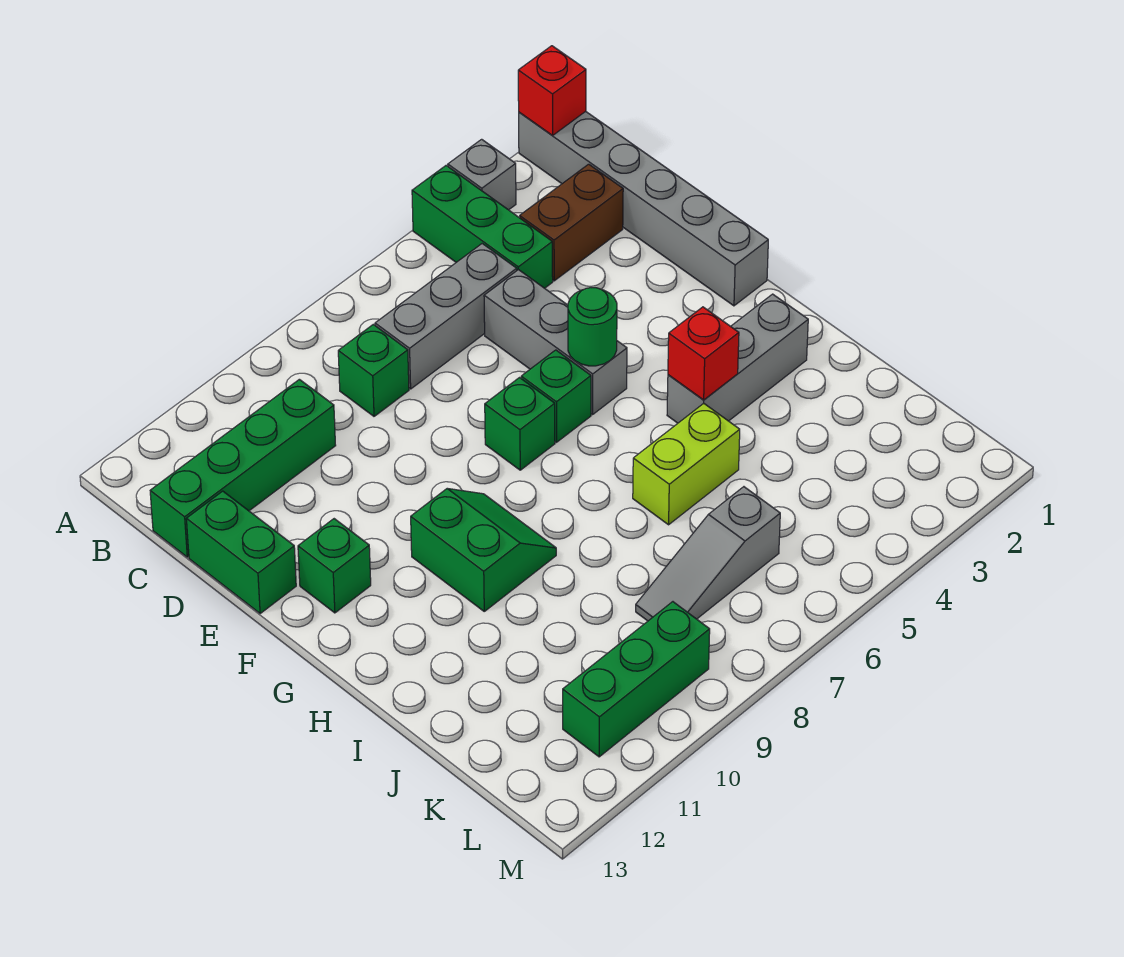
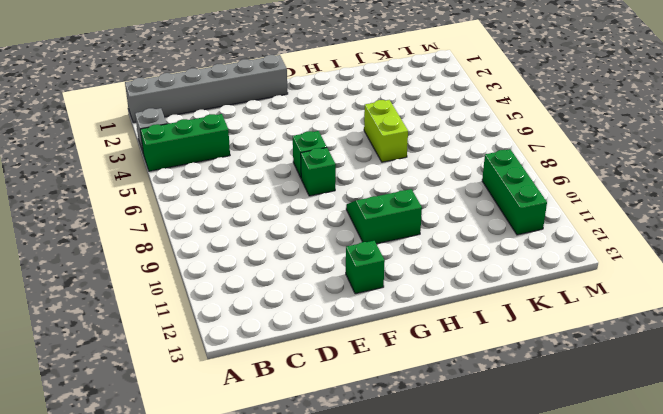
none -> brown 1x2 brick [520,164,623,281]
none -> grey 1x3 brick [375,244,517,389]
none -> green 1x1 brick [338,324,409,416]

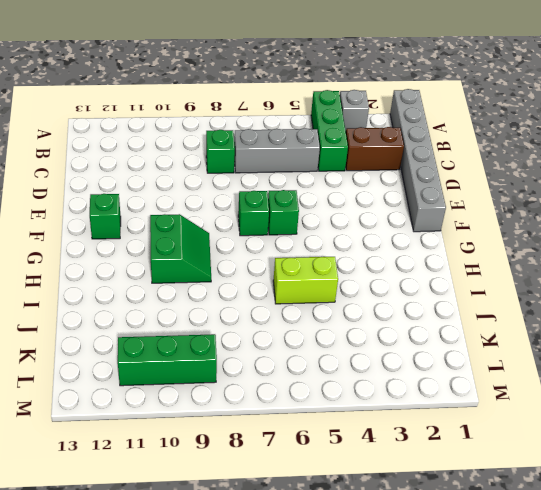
none -> green 1x4 brick [150,379,336,557]
none -> grey 1x3 brick [484,270,627,415]
none -> green 1x2 brick [187,491,296,614]

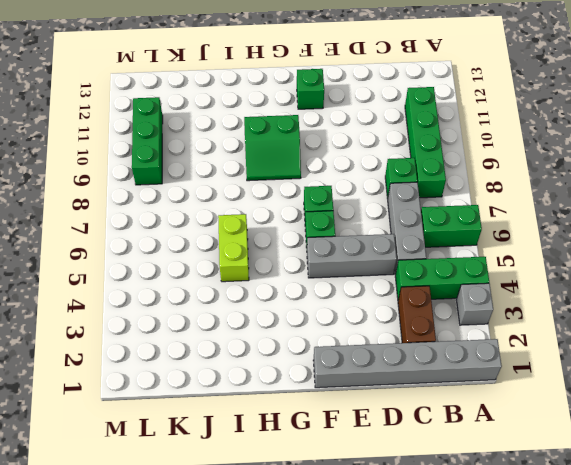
green 1x2 brick [421,205,482,247] -> green 1x2 brick moved to [187,491,296,614]
green 1x4 brick [405,87,446,198] -> green 1x4 brick moved to [150,379,336,557]
none -> grey 1x3 brick [667,294,808,423]
none -> grey 1x3 slope [636,487,780,621]
none -> red 1x1 brick [518,46,586,136]

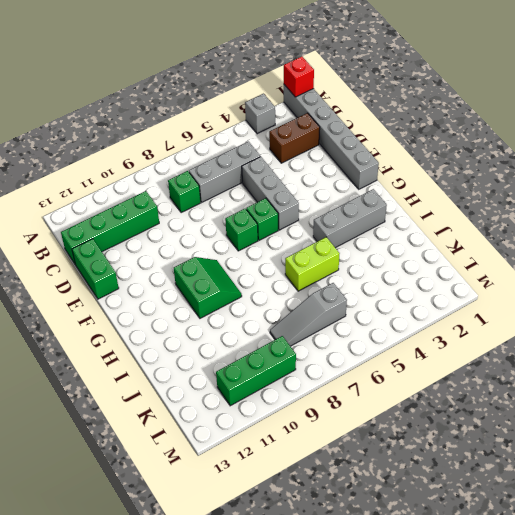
none -> green 1x3 brick [412,166,553,288]
none -> green 1x1 brick [298,519,371,613]
none -> green 1x1 round brick [568,288,617,366]

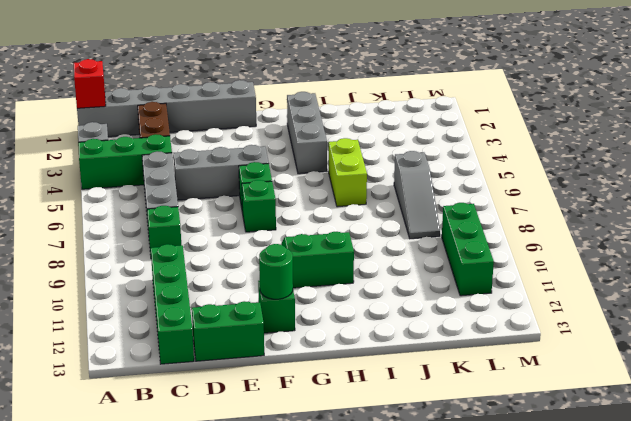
green 1x1 round brick [259,244,293,299] -> green 1x1 round brick moved to [568,288,617,366]
none -> red 1x1 brick [668,307,739,400]

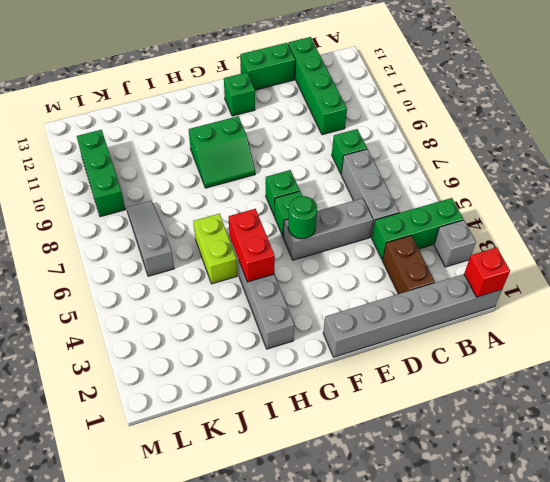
red 1x2 brick [229,209,275,282] -> red 1x1 brick [668,307,739,400]

